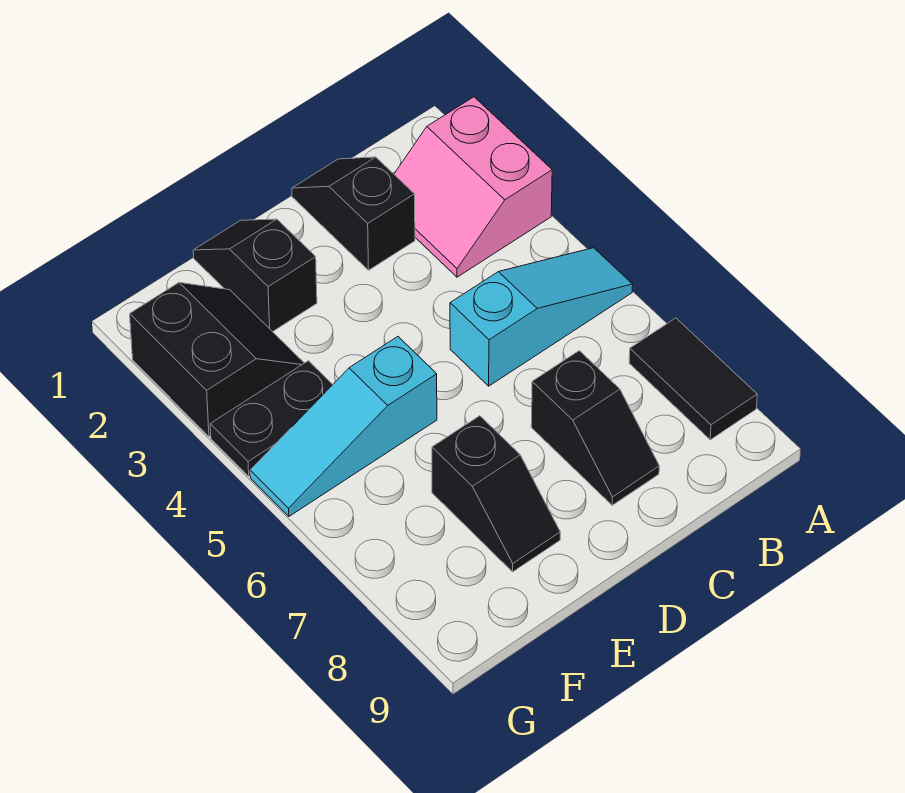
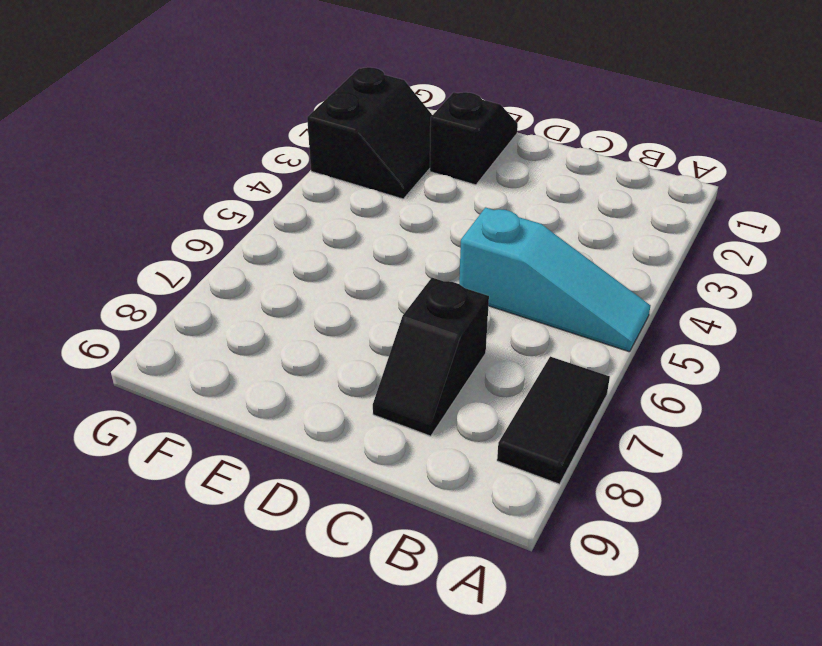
none -> pink 2x2 slope [394,97,552,277]
none -> black 1x2 slope [292,157,415,270]

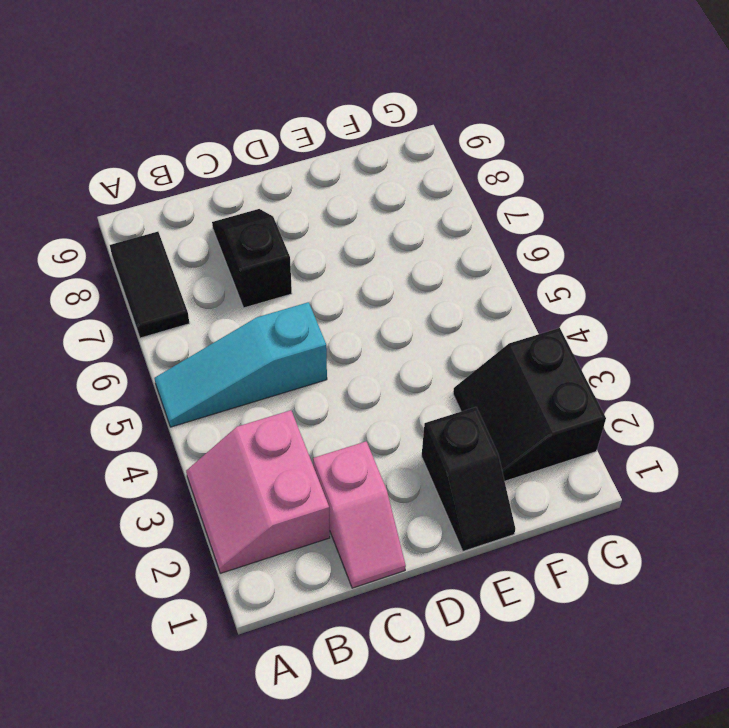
pink 2x2 slope [186,410,330,573] -> pink 2x2 slope turned to [394,97,552,277]
pink 1x2 slope [313,441,406,588] -> black 1x2 slope [292,157,415,270]
none -> cyan 1x3 slope [250,337,437,516]
none -> black 1x2 slope [432,416,560,572]

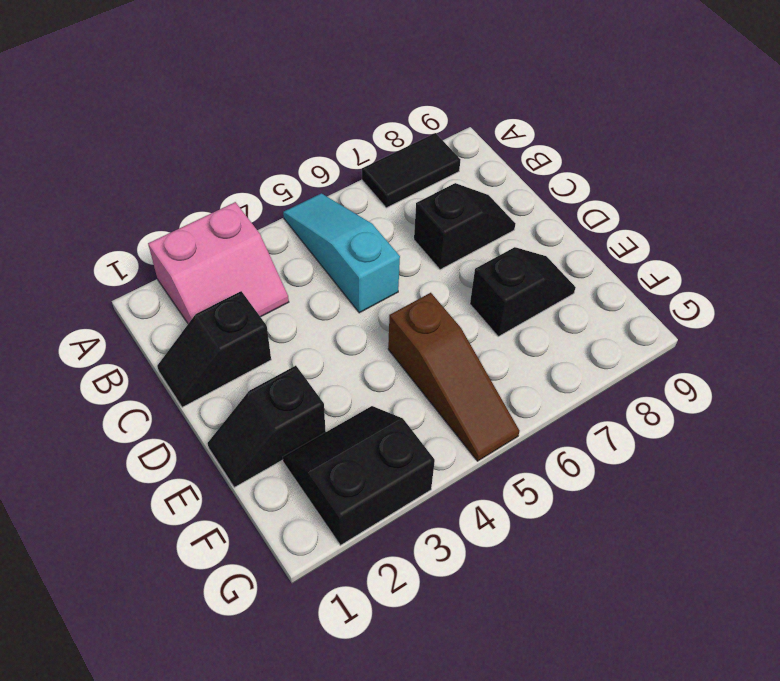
brown 1x3 slope [388,293,520,461] -> cyan 1x3 slope [250,337,437,516]
none -> black 1x2 plate [210,361,333,476]

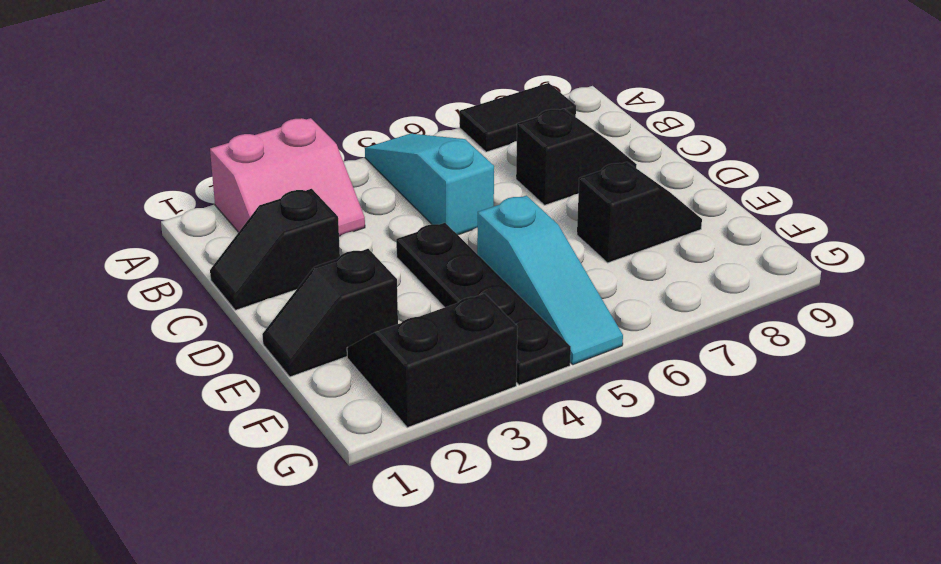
black 1x4 plate [396,223,571,385] -> black 1x2 plate [210,361,333,476]

